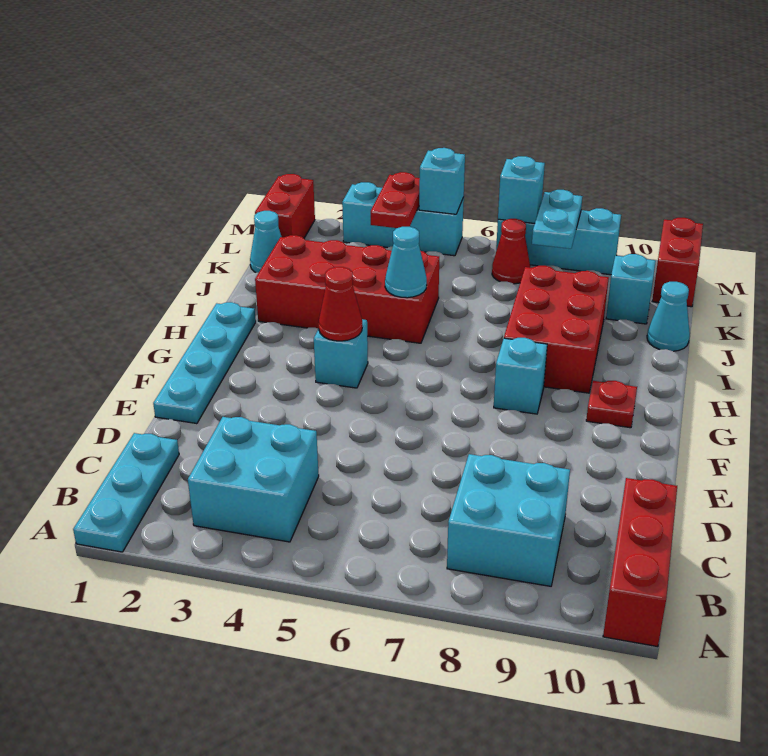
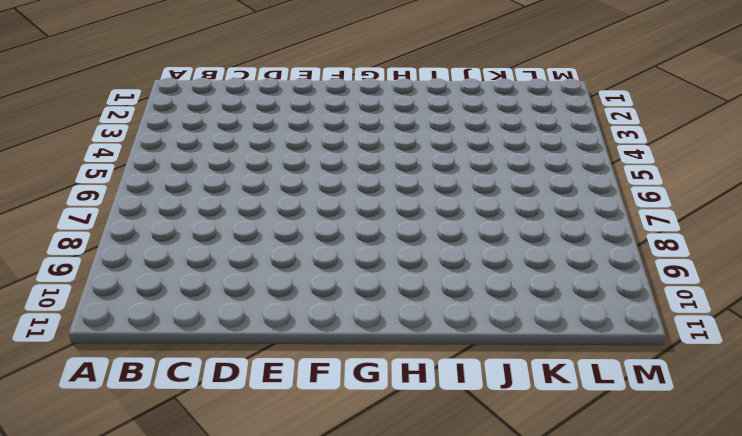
none -> cyan 1x3 plate [73,433,179,552]
none -> red 1x3 brick [603,478,677,647]
none -> cyan 2x2 brick [188,417,319,542]

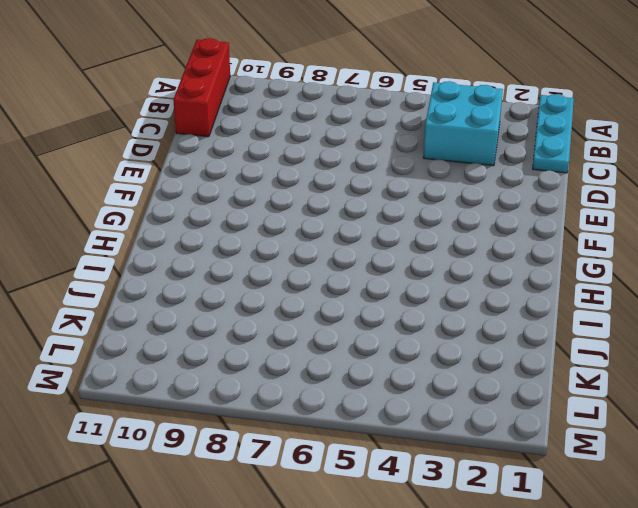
none -> cyan 2x2 brick [447,454,570,586]
none -> cyan 1x4 plate [153,302,256,424]
none -> cyan 1x1 brick [314,319,368,388]

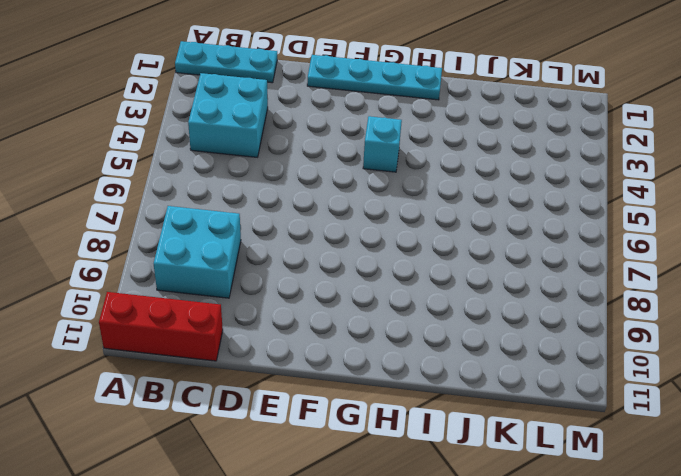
none -> cyan 1x1 brick [494,338,547,414]
none -> red 1x1 plate [586,381,637,428]
none -> red 2x3 brick [504,266,609,393]

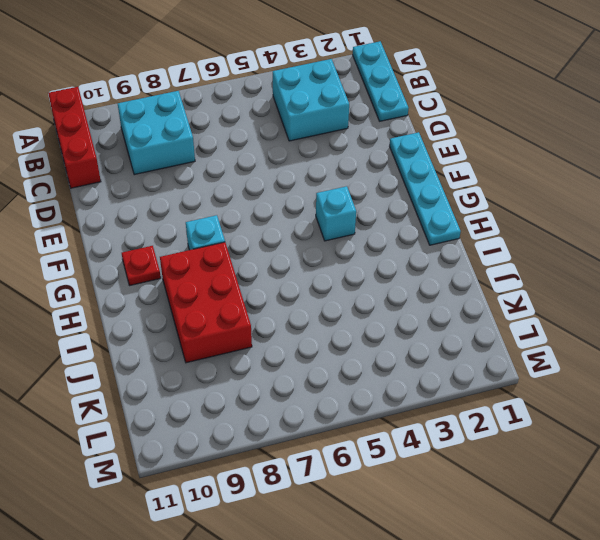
none -> red 2x4 brick [255,235,439,343]
none -> cyan 1x1 cone [647,282,690,351]
none -> cyan 1x1 cone [250,211,281,273]

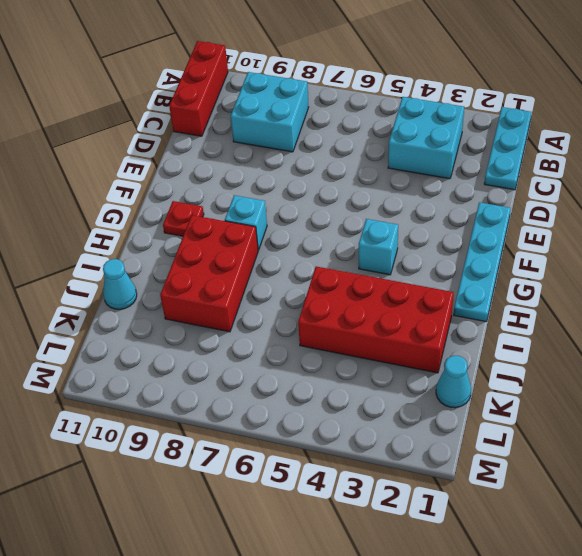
none -> cyan 1x1 brick [606,254,656,324]
none -> red 1x2 brick [255,174,315,238]
none -> red 1x1 cone [492,219,530,284]

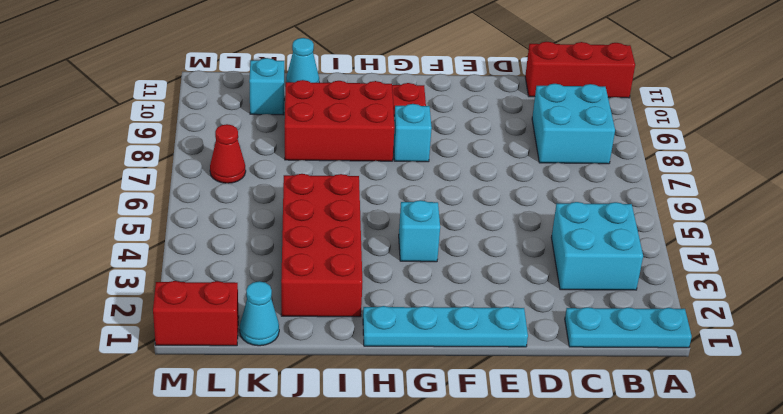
none -> red 1x2 brick [652,218,703,307]
none -> cyan 1x3 brick [342,182,464,256]
none -> cyan 1x3 brick [496,208,621,275]

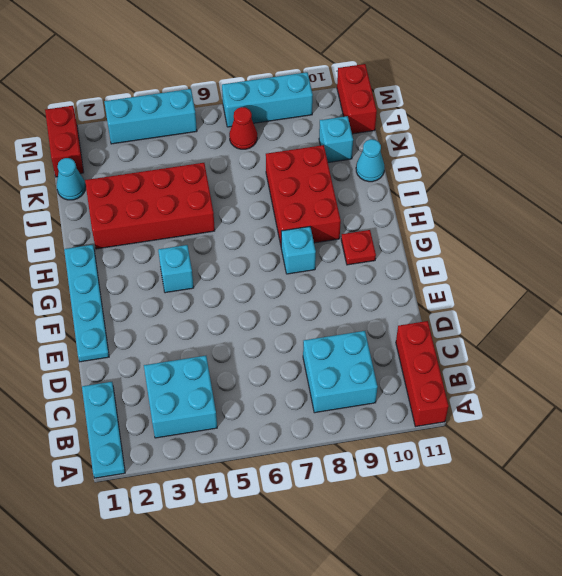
none -> red 1x1 cone [319,267,362,341]
none -> cyan 1x1 cone [385,227,427,298]
none -> red 1x2 plate [371,172,420,228]

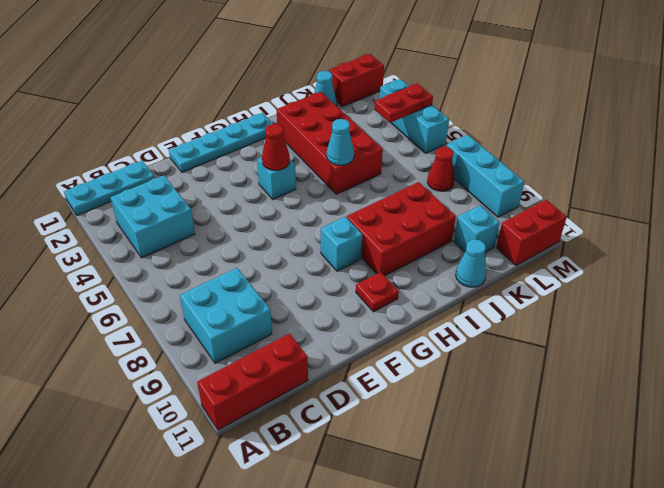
none -> cyan 1x2 plate [532,190,582,249]
none -> cyan 1x1 brick [419,148,465,214]
none -> cyan 1x1 brick [498,156,545,223]

